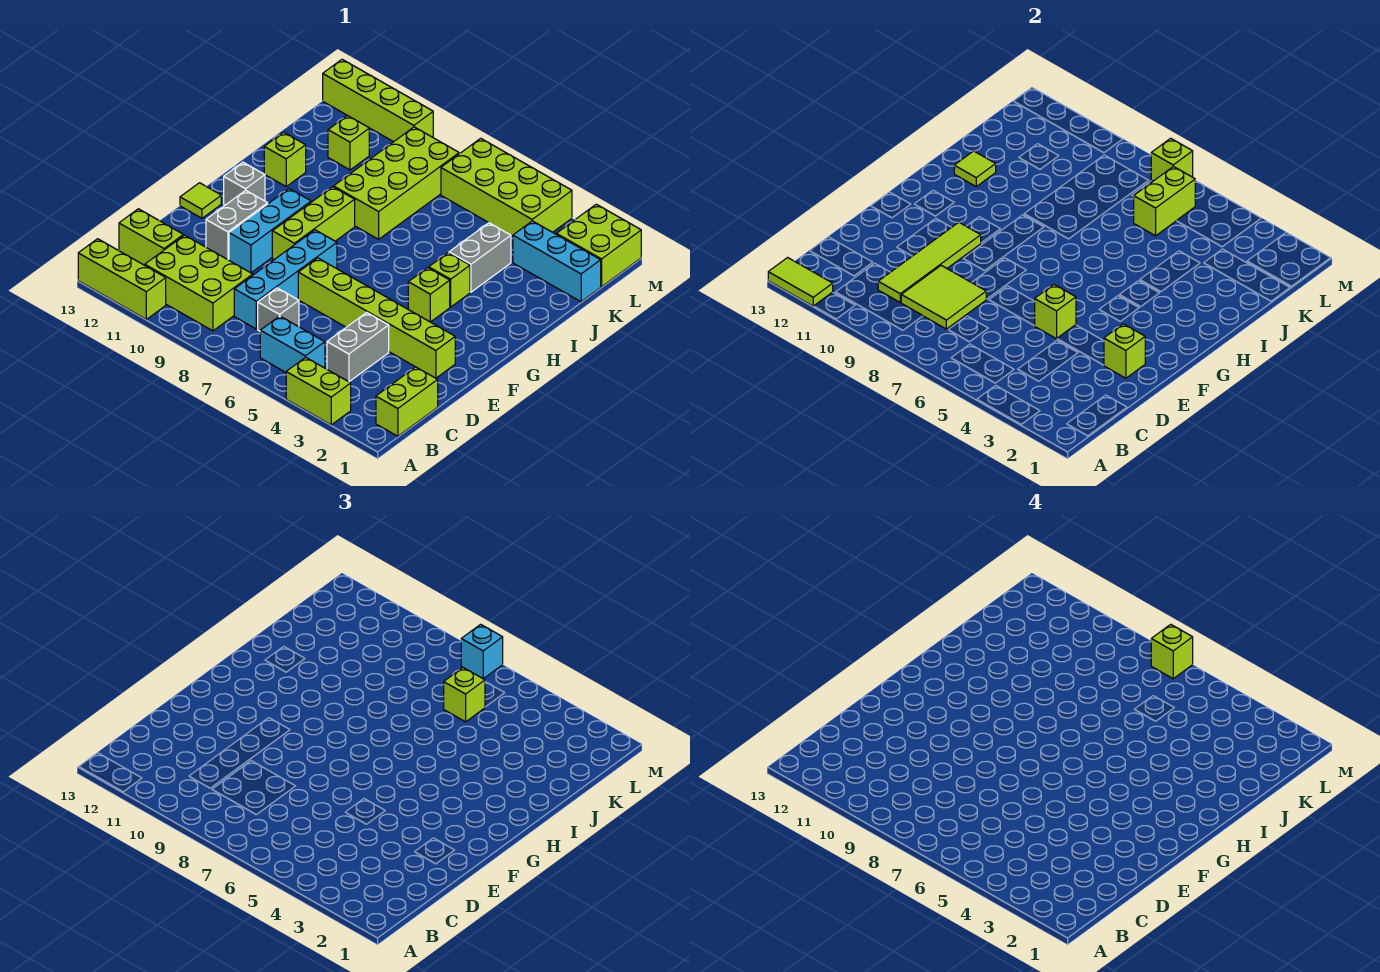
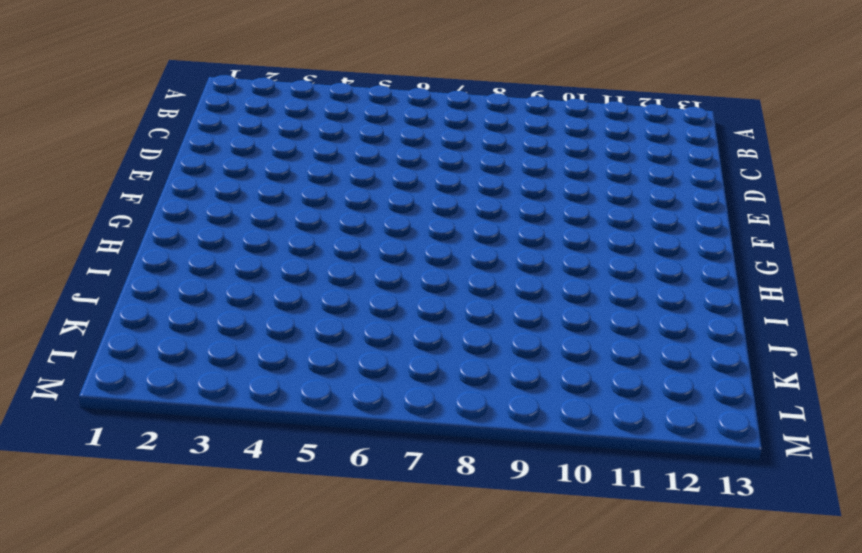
none -> lime 1x2 brick [286,357,351,425]
none -> lime 1x3 brick [78,239,166,319]
none -> lime 1x2 brick [376,367,438,436]
none -> cyan 1x2 brick [260,316,325,372]

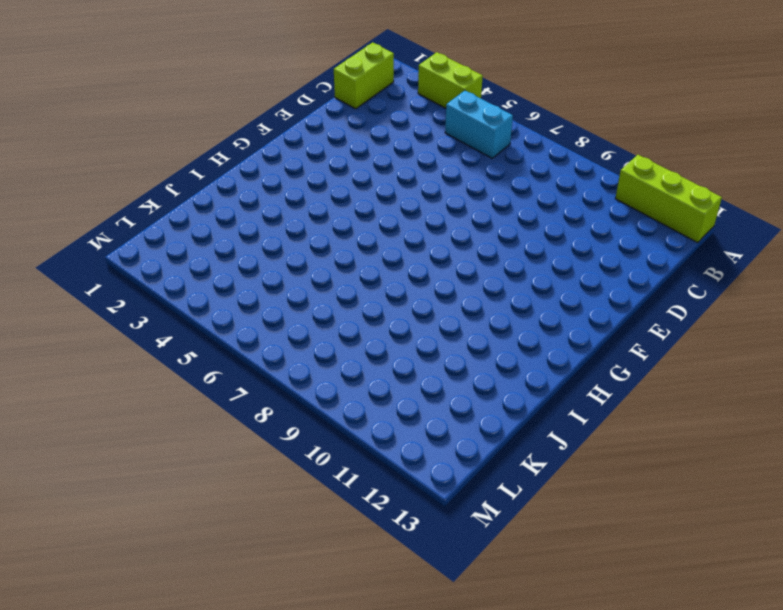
none -> lime 2x3 brick [145,235,253,331]
none -> grey 1x2 brick [327,313,389,382]
none -> grey 1x1 brick [258,288,299,331]
none -> cyan 1x4 brick [234,230,337,329]

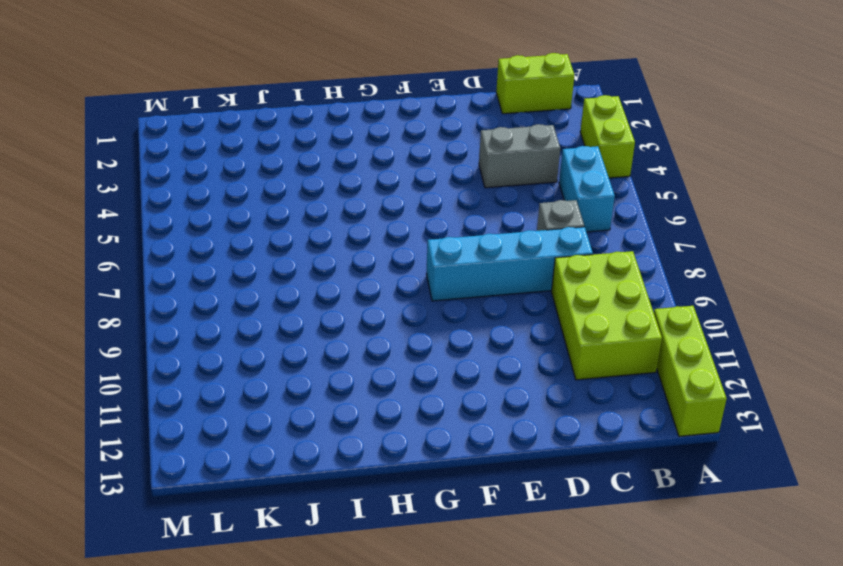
none -> lime 1x2 brick [119,209,183,265]
none -> lime 1x6 brick [298,258,455,378]
none -> cyan 1x3 brick [229,189,311,273]
none -> grey 1x2 brick [206,190,268,260]

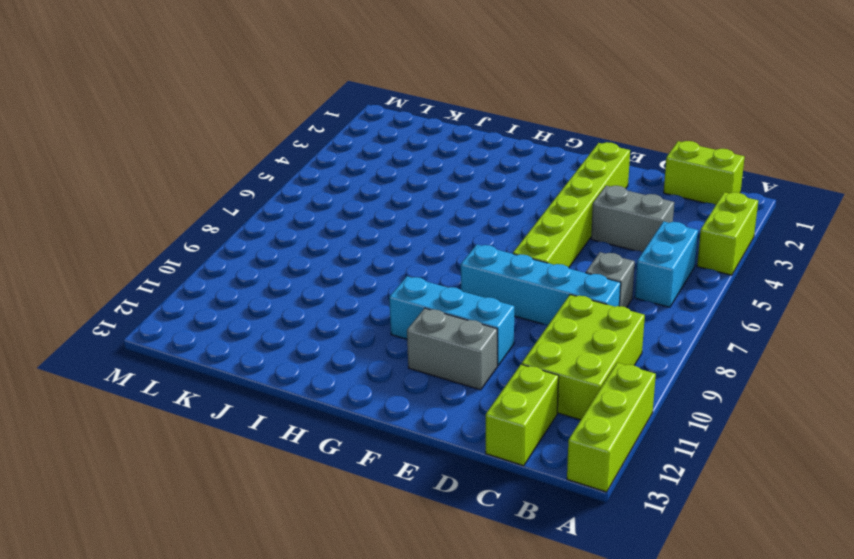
none -> lime 1x3 brick [272,187,355,259]
none -> lime 1x1 tile [180,183,221,218]
none -> lime 1x1 brick [408,268,450,322]
none -> grey 1x1 brick [224,162,265,205]

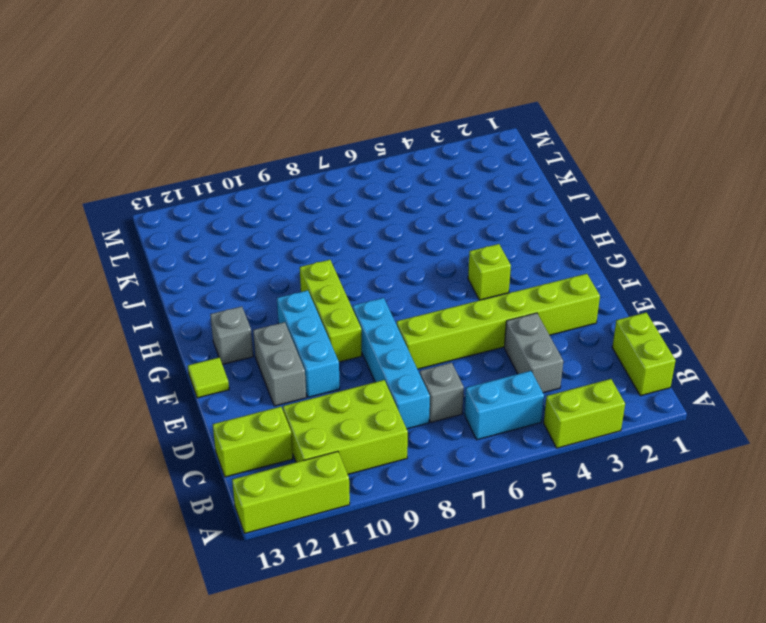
none -> lime 1x1 brick [429,253,470,307]
none -> grey 1x2 brick [449,223,511,292]
none -> lime 2x4 brick [334,127,459,239]
none -> lime 1x1 brick [264,132,306,186]

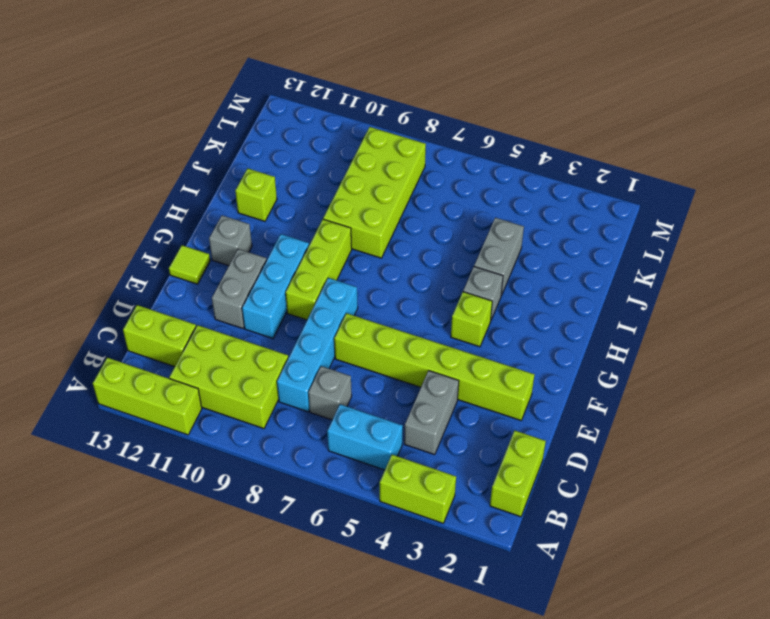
grey 1x1 brick [463,267,503,320] -> lime 1x1 brick [429,253,470,307]
none -> cyan 1x3 brick [513,221,601,302]
none -> lime 1x1 brick [328,115,369,170]
none -> lime 2x2 brick [556,204,641,287]
none -> lime 2x4 brick [441,138,572,236]

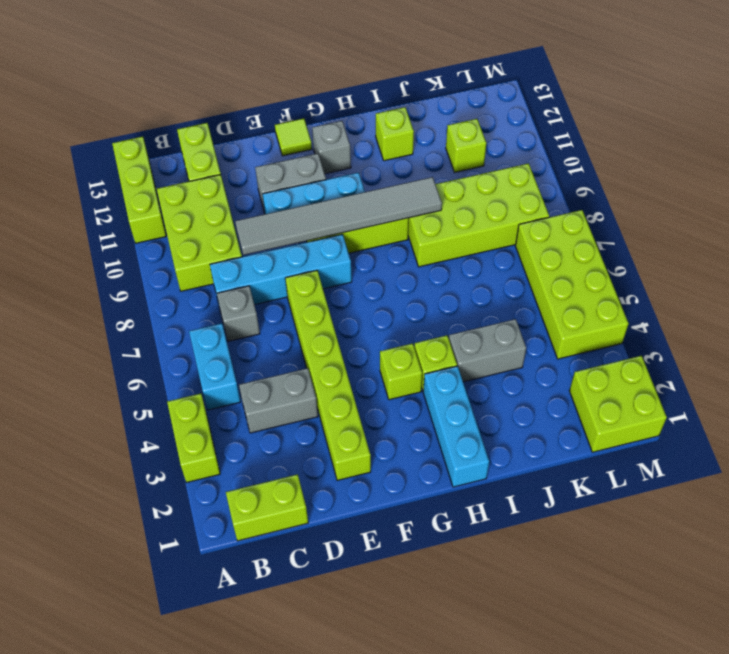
grey 1x6 tile [235,177,442,255] -> lime 2x2 tile [901,265,986,329]
cyan 1x3 brick [423,366,489,487] -> cyan 1x3 brick moved to [513,221,601,302]
none -> lime 1x4 brick [323,59,433,142]
none -> lime 1x2 tile [768,258,833,306]
none -> lime 1x4 tile [878,222,981,302]
none -> lime 1x1 brick [1104,324,1145,378]

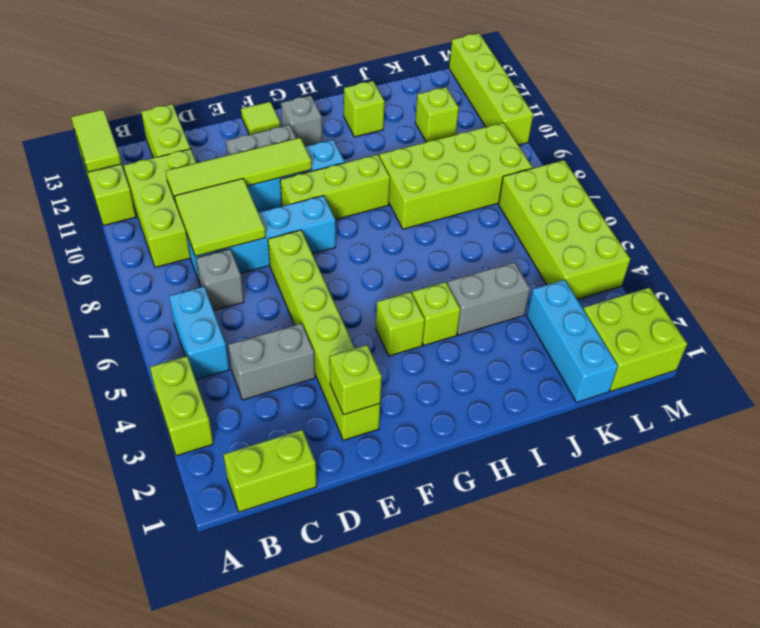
none -> lime 1x1 brick [1035,285,1076,339]
none -> lime 1x1 tile [954,151,996,186]
none -> lime 1x2 brick [1134,166,1195,236]
none -> lime 1x1 brick [1151,138,1193,181]

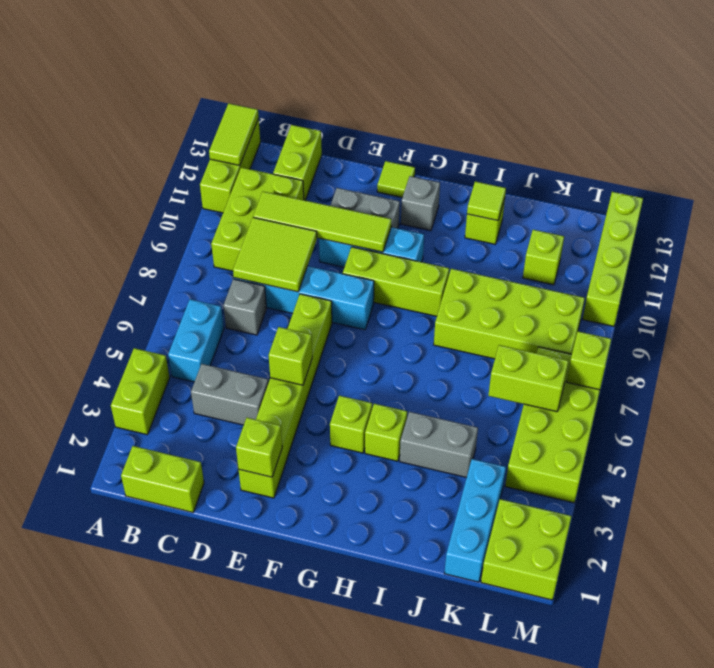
none -> lime 1x1 brick [444,668,485,722]
none -> cyan 1x1 brick [461,624,503,679]
none -> lime 1x1 brick [1151,624,1193,679]

